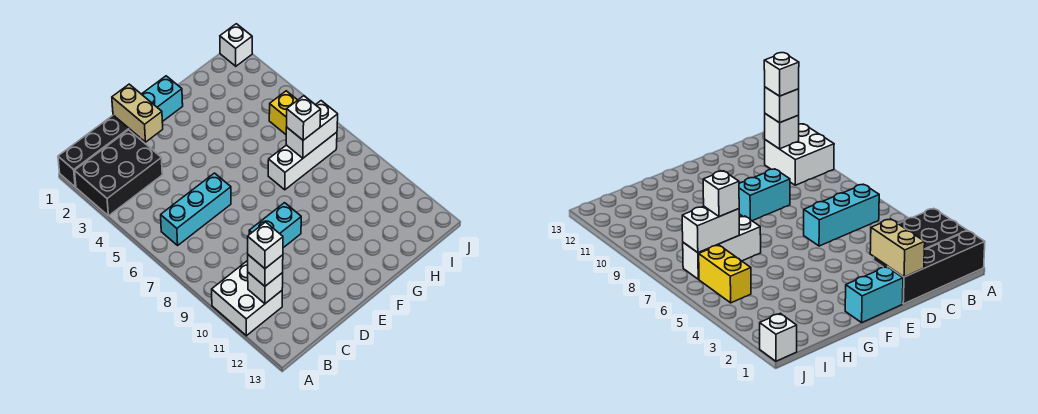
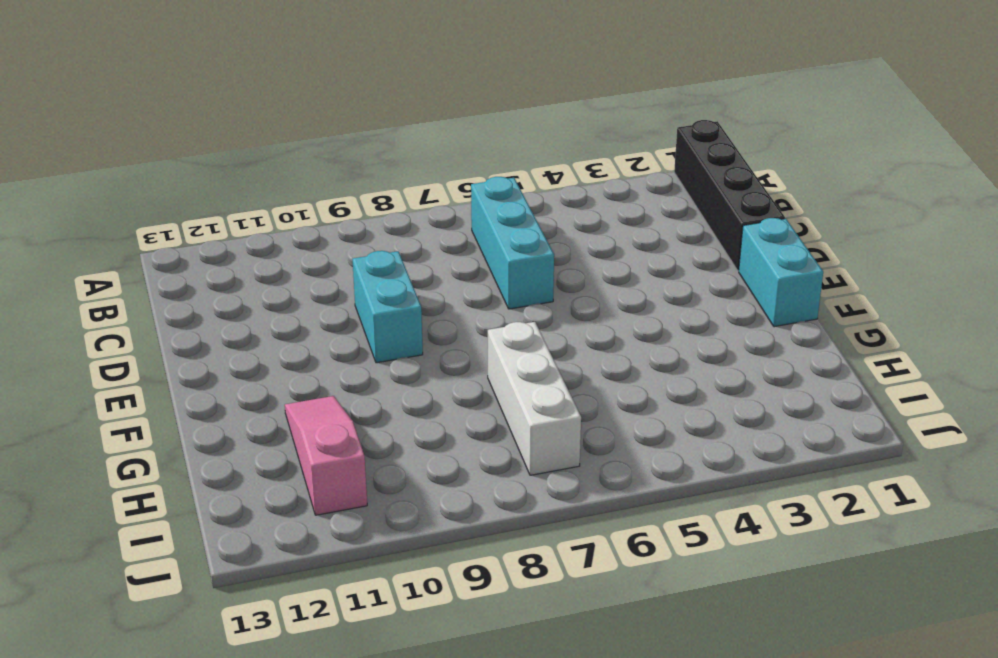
pink 1x3 slope [285,396,367,515] -> none
none -> black 2x3 brick [75,130,162,216]
none -> white 2x2 brick [212,261,282,336]
none -> yellow 1x2 brick [269,91,297,134]

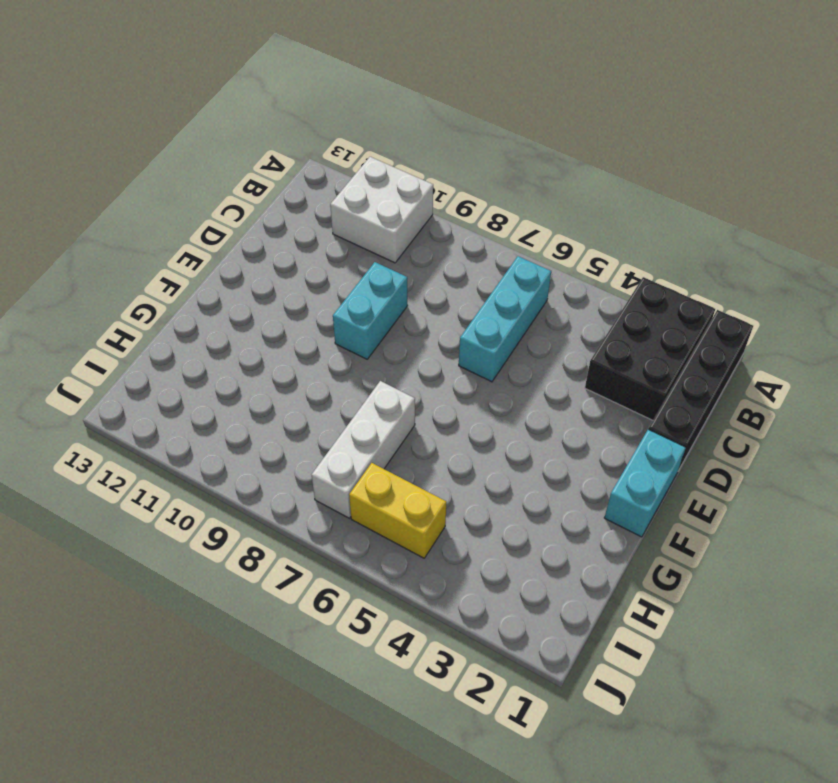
none -> white 1x1 brick [220,24,252,66]
none -> white 1x1 brick [248,273,283,304]
none -> tan 1x2 brick [112,84,163,142]

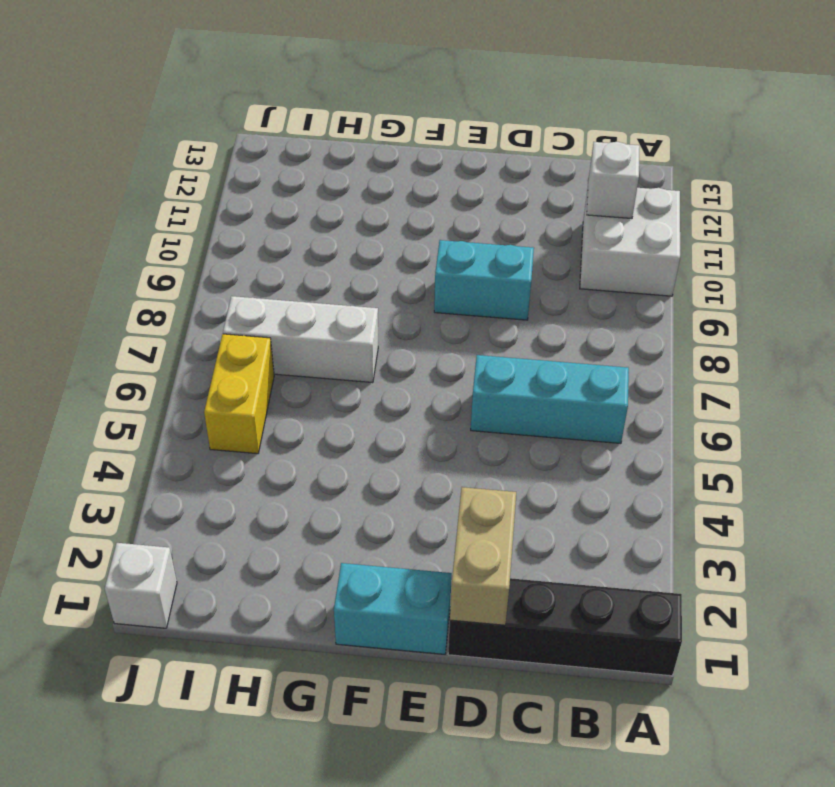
none -> black 2x3 brick [75,130,162,216]
none -> white 1x2 brick [286,101,338,158]
none -> white 1x1 brick [248,255,283,286]

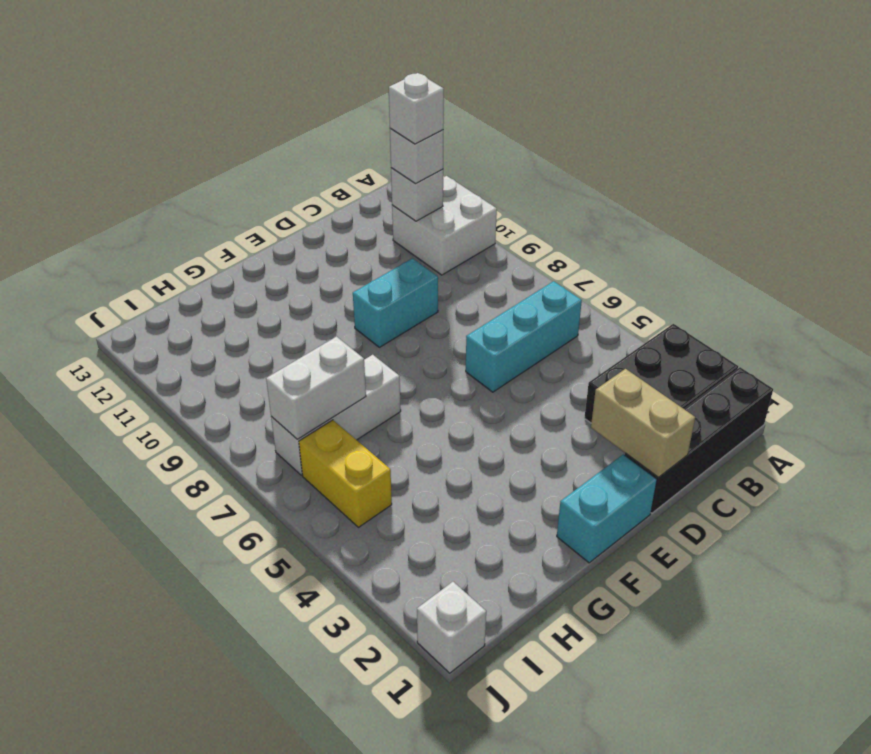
none -> white 1x1 brick [287,96,321,140]

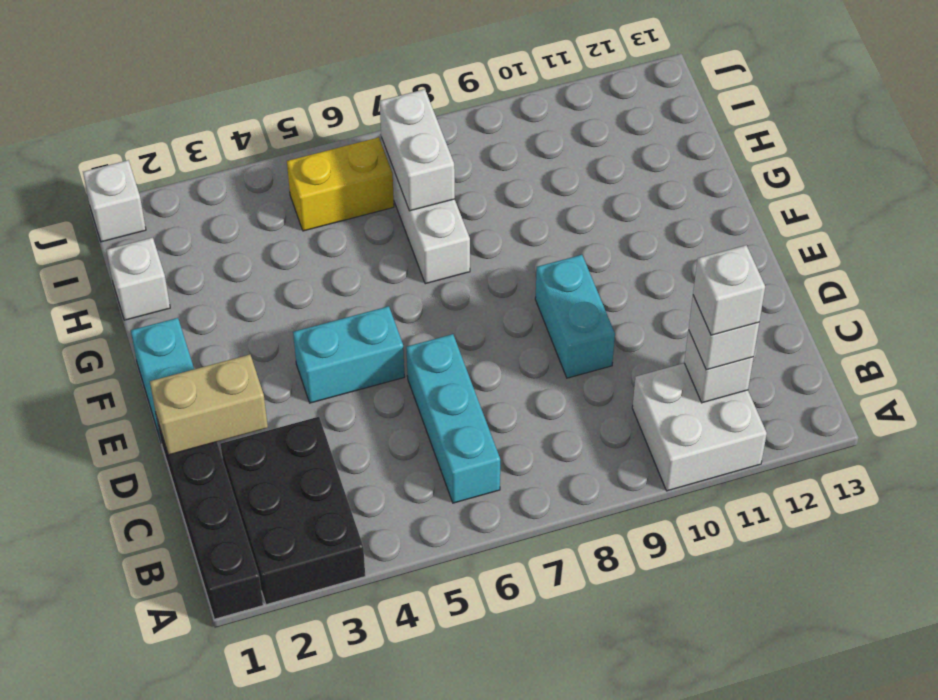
cyan 1x2 brick [293,306,405,403] -> none
white 1x1 brick [106,238,170,320] -> white 1x1 brick moved to [287,96,321,140]

